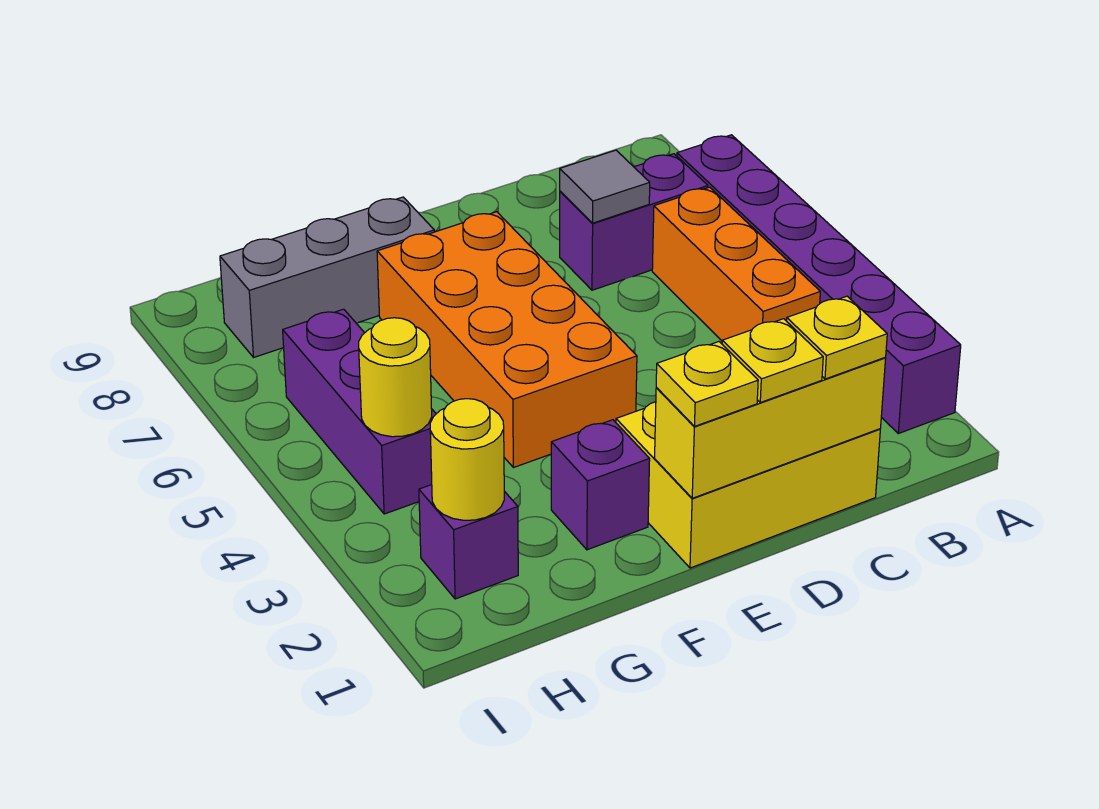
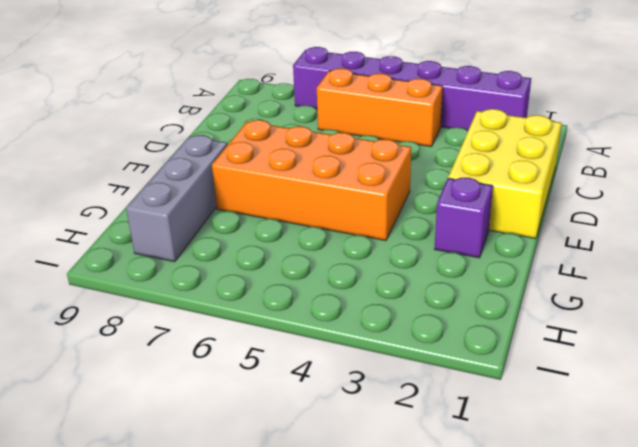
none -> purple 1x2 brick [560,154,708,290]
none -> purple 1x1 brick [419,485,518,599]
none -> purple 1x3 brick [283,309,436,514]

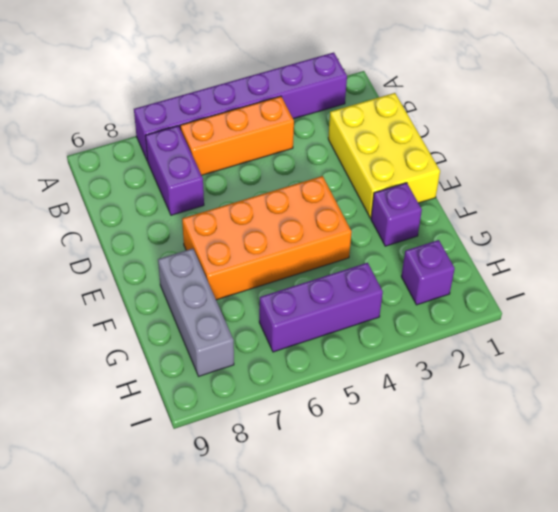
none -> yellow 1x3 brick [655,358,886,498]
none -> grey 1x1 tile [560,150,650,223]
none -> yellow 1x1 round brick [430,399,504,520]

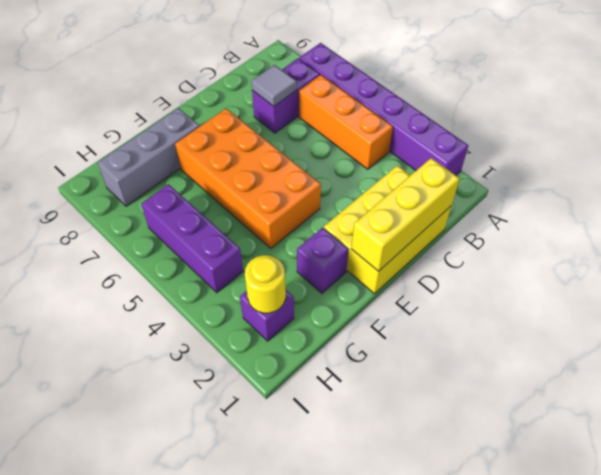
none -> yellow 1x1 round brick [359,318,432,437]
none -> yellow 1x1 plate [787,296,887,379]
none -> yellow 1x1 plate [722,319,823,402]

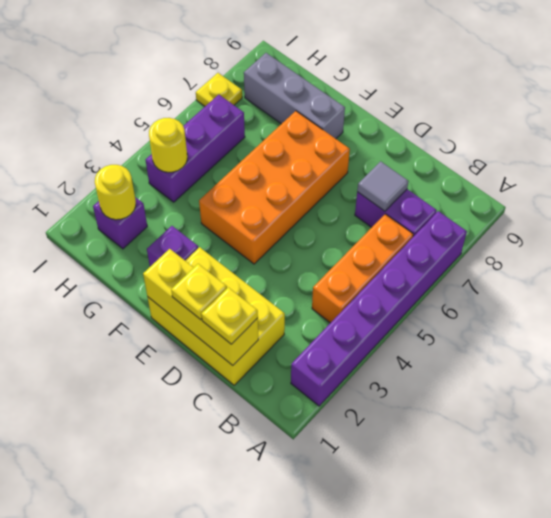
yellow 1x1 plate [196,73,242,106] -> yellow 1x1 plate moved to [656,342,758,426]

